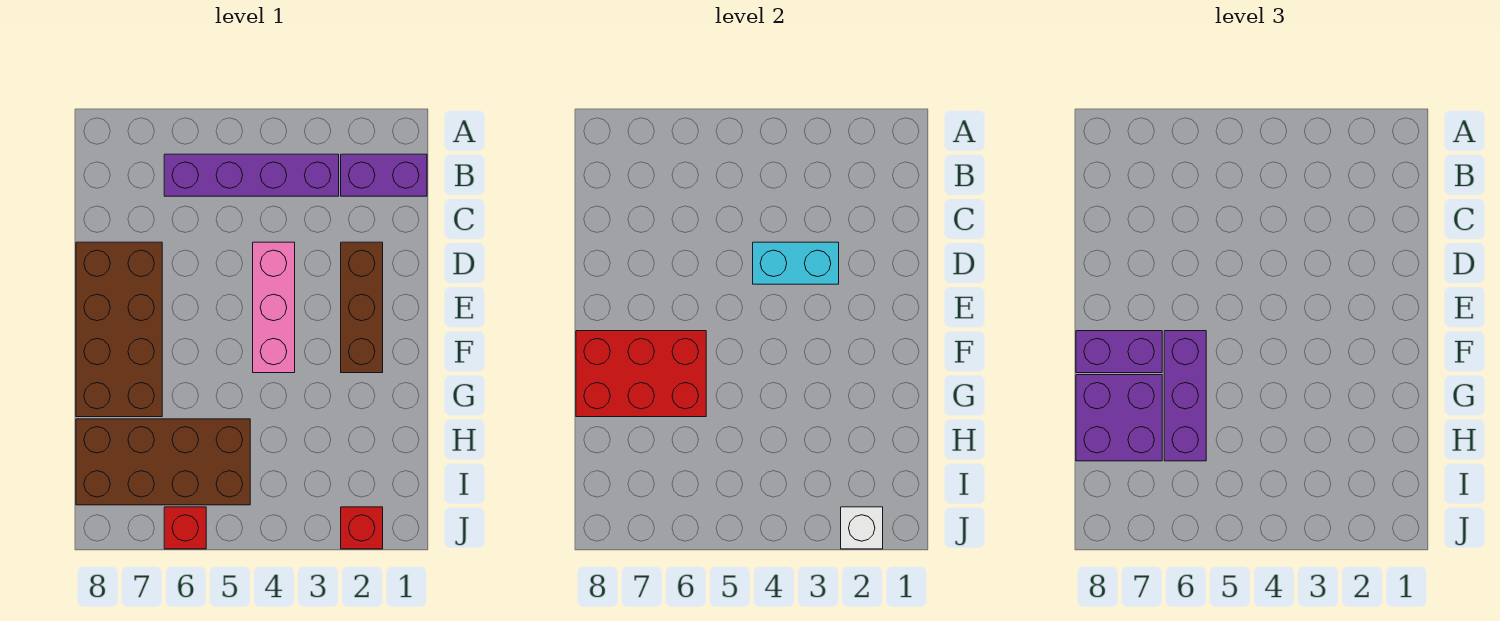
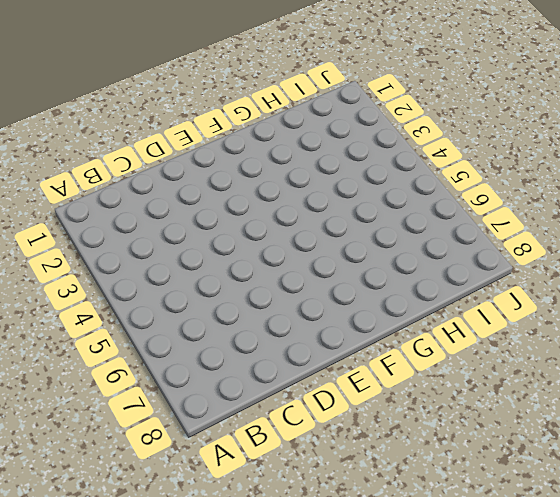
none -> purple 1x2 brick [341,154,427,196]
none -> purple 1x4 brick [164,154,339,196]
none -> brown 1x3 brick [341,242,383,373]

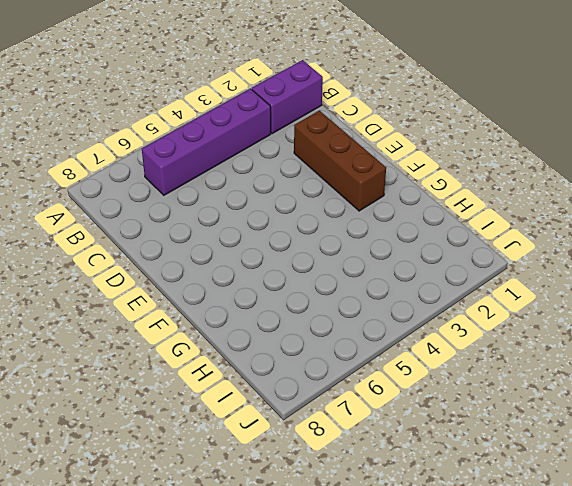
none -> pink 1x3 brick [253,242,295,373]
none -> brown 2x4 brick [76,242,162,417]
none -> brown 2x4 brick [76,419,250,505]

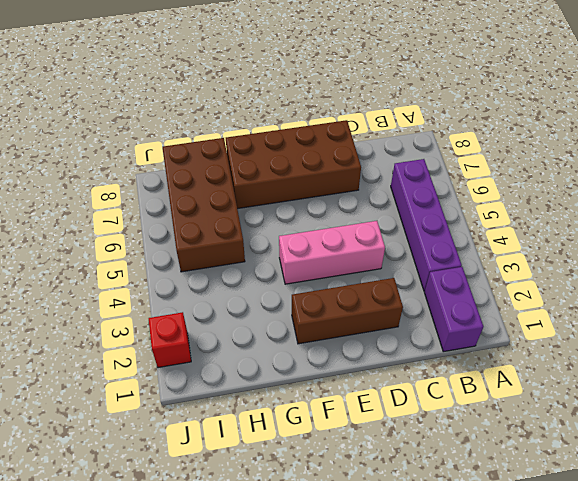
none -> red 1x1 brick [164,507,206,549]
none -> cyan 1x2 brick [753,242,839,284]
none -> red 2x3 brick [576,331,706,417]

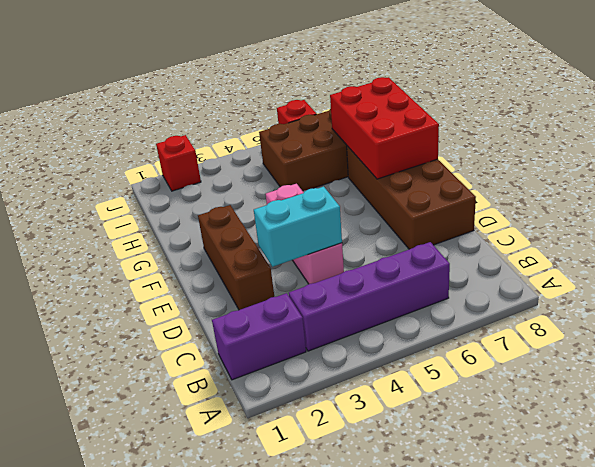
red 2x3 brick [330,77,439,179] -> red 2x3 brick turned to [576,331,706,417]
none -> white 1x1 brick [841,507,883,549]
none -> purple 1x3 brick [1164,331,1206,461]
none -> purple 1x2 brick [1076,331,1162,373]

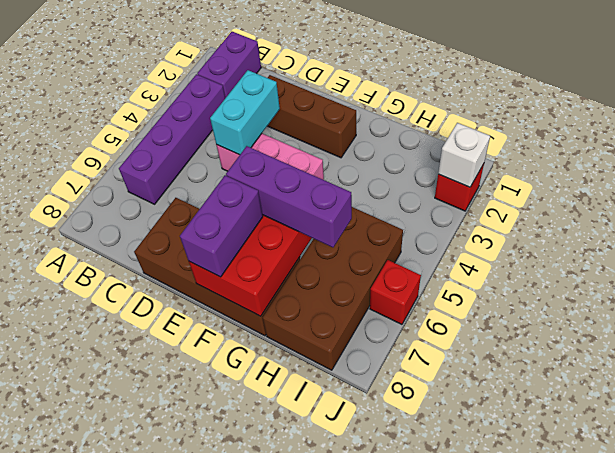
none -> purple 2x2 brick [1076,375,1162,461]

